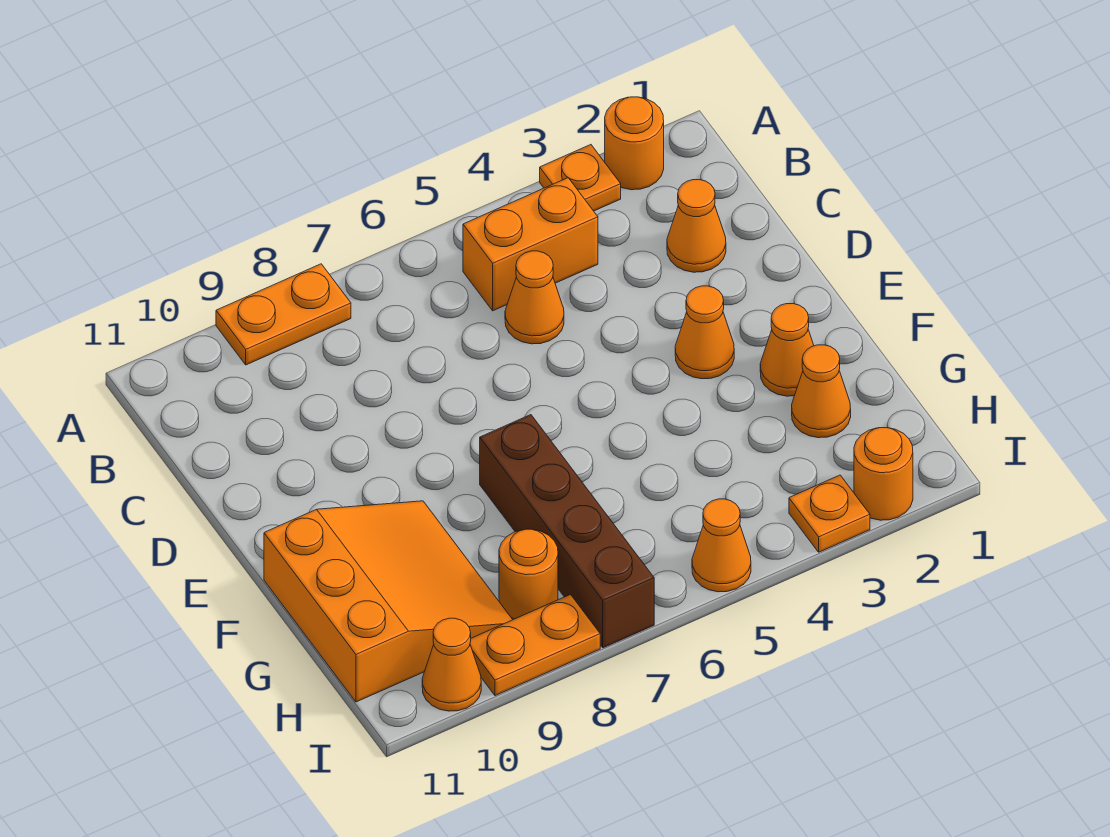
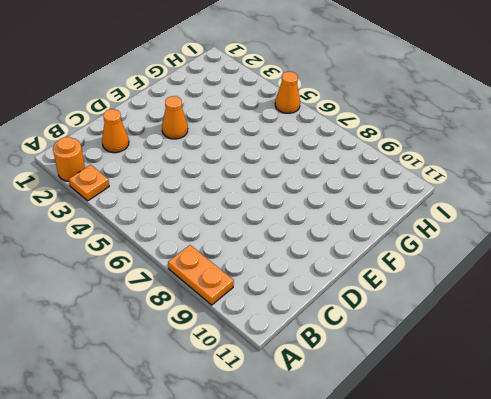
none -> orange 1x2 brick [463,178,598,311]
none -> orange 1x1 cone [505,251,564,344]
none -> orange 1x1 cone [760,304,814,396]

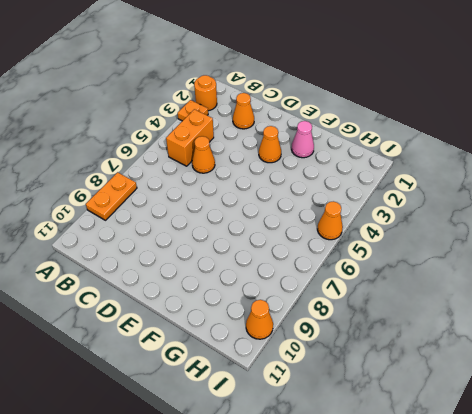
pink 1x1 cone [291,121,314,158] -> orange 1x1 cone [760,304,814,396]
none -> brown 1x4 brick [480,415,654,648]
none -> orange 3x3 slope [264,501,513,702]
none -> orange 1x1 cone [792,345,851,438]

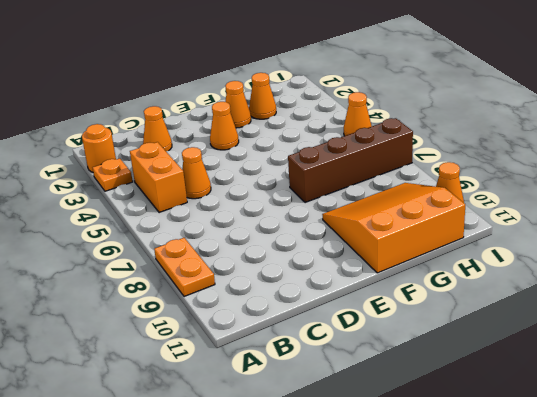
none -> orange 1x1 round brick [499,529,558,619]
none -> orange 1x1 round brick [854,428,913,520]
none -> orange 1x1 plate [789,475,870,552]

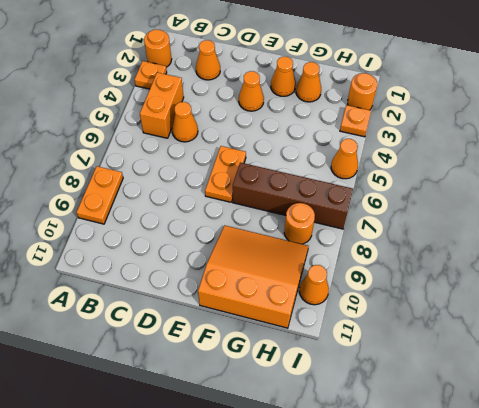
orange 1x2 plate [205,146,246,202] -> orange 1x2 plate moved to [470,594,600,696]

